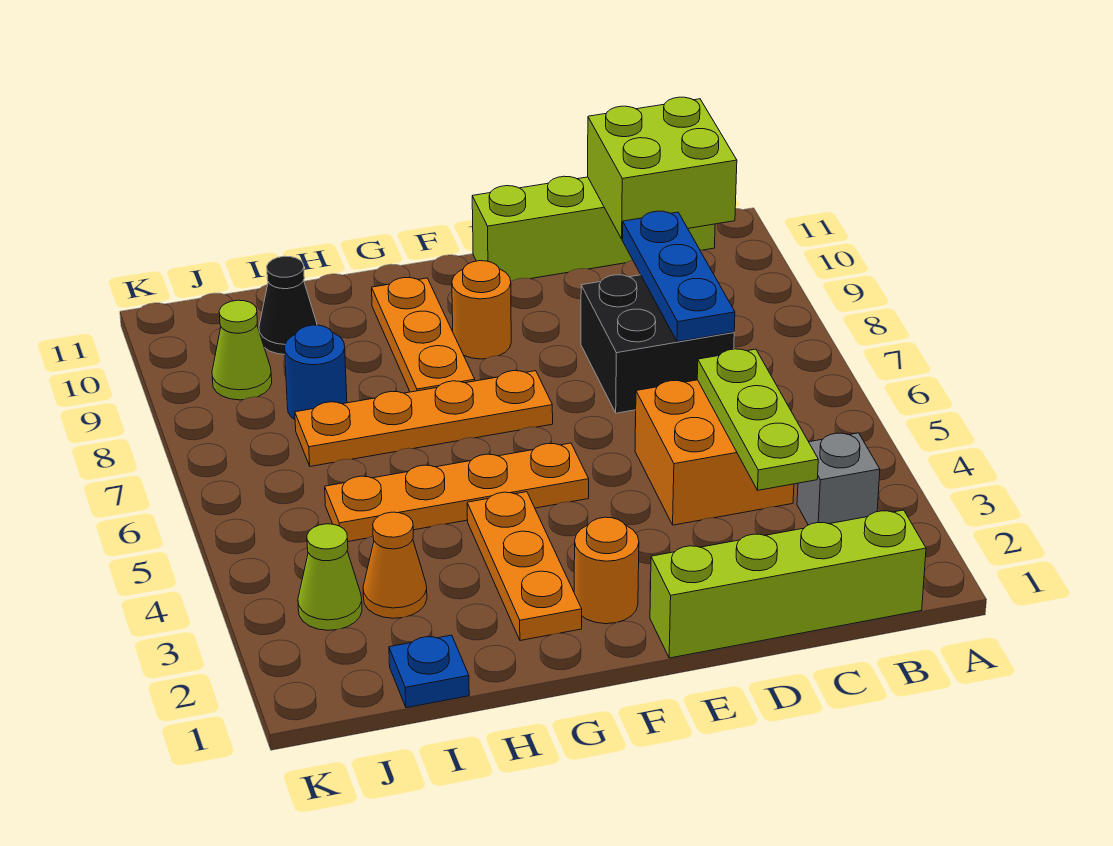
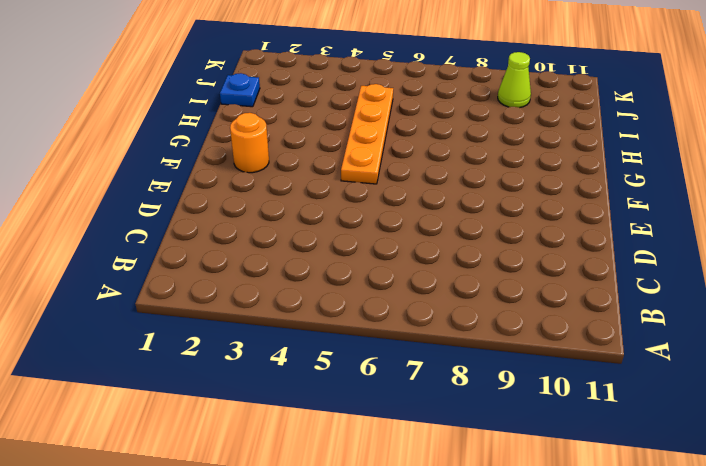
none -> lime 1x4 brick [650,510,926,658]
none -> grey 1x1 brick [797,433,880,525]
none -> lime 1x4 brick [472,176,715,281]

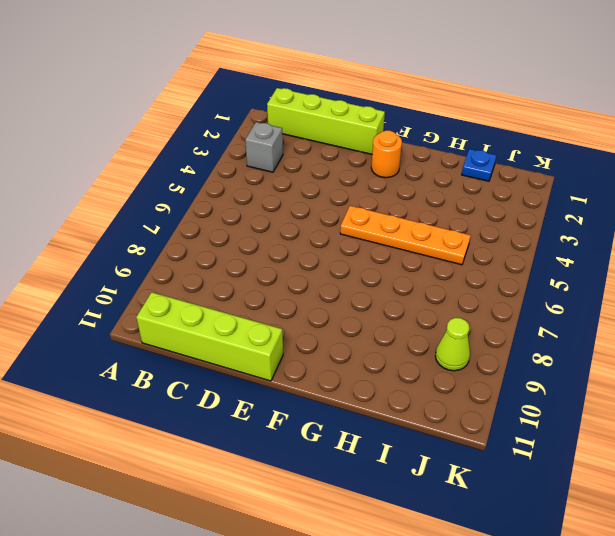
none -> orange 2x2 brick [635,380,794,525]
none -> black 2x2 brick [581,275,734,413]
none -> orange 1x4 plate [295,371,553,466]

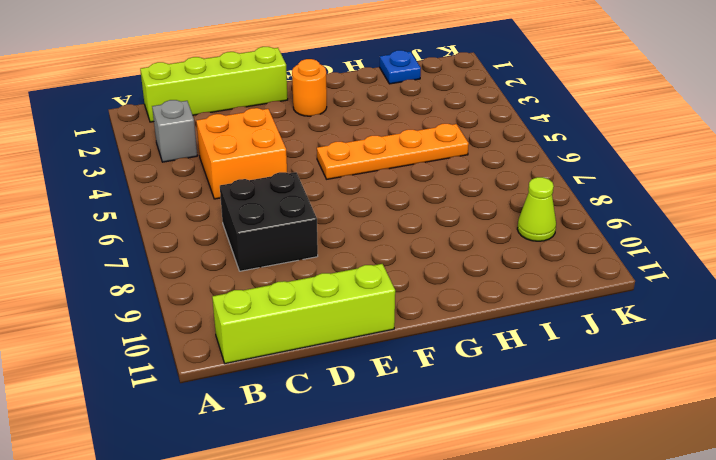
none -> orange 1x4 plate [295,371,553,466]
none -> orange 1x1 round brick [452,261,511,359]
none -> orange 1x3 plate [467,492,582,641]

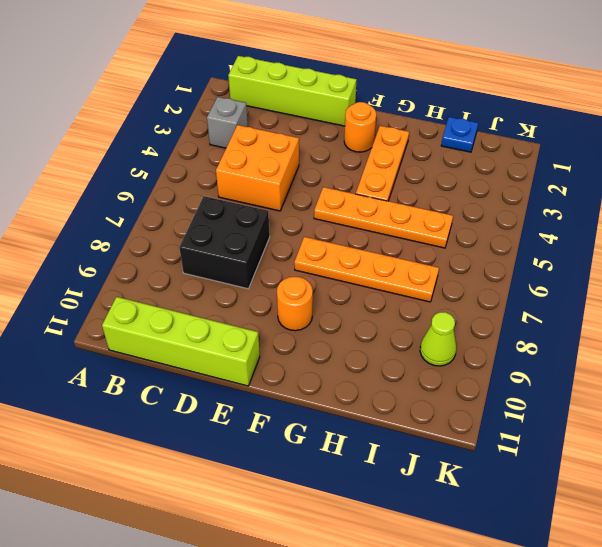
none -> orange 1x3 plate [372,278,475,392]
none -> orange 1x1 cone [363,512,427,618]
none -> blue 1x1 round brick [285,325,347,419]

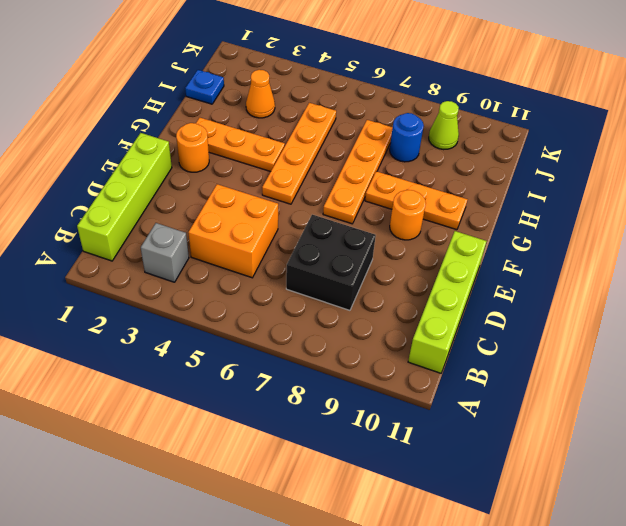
none -> black 1x1 cone [259,256,317,354]
none -> lime 1x1 cone [298,524,362,630]
none -> lime 2x2 brick [588,97,737,239]

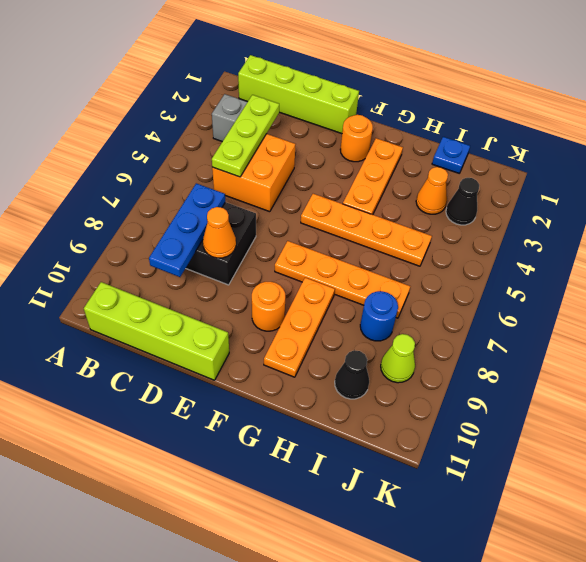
orange 1x1 cone [203,207,236,258] -> none
black 1x1 cone [446,178,479,225] -> lime 1x1 cone [298,524,362,630]
none -> lime 2x2 brick [588,97,737,239]

